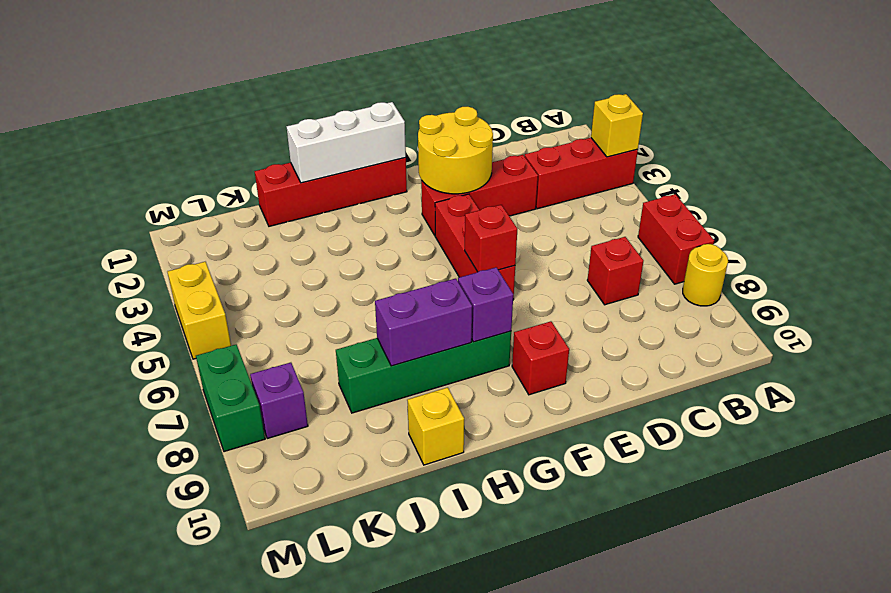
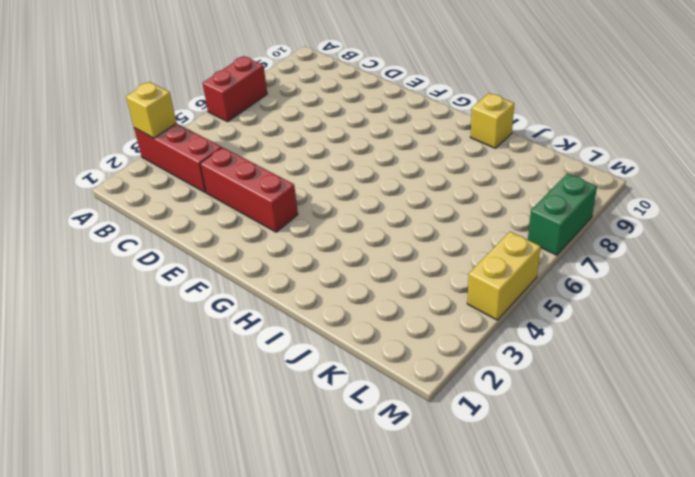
none -> yellow 1x1 round brick [683,244,728,306]
none -> red 1x1 brick [587,237,643,305]
none -> red 1x3 brick [435,194,515,300]

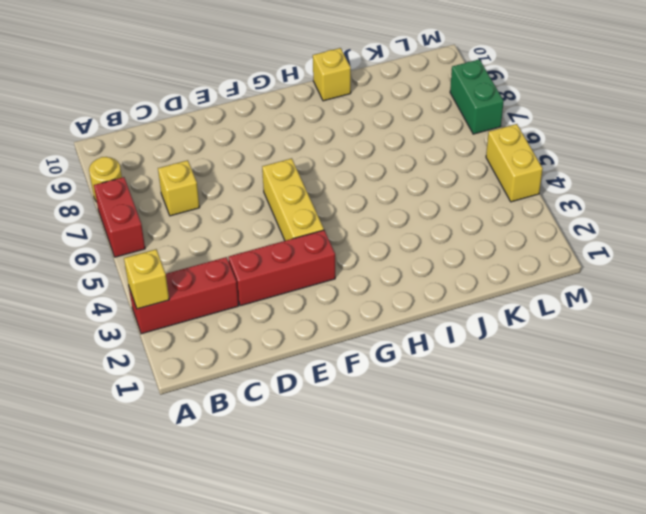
yellow 1x1 brick [158,160,200,216] -> red 1x1 brick [587,237,643,305]
yellow 1x3 brick [262,158,324,241] -> red 1x3 brick [435,194,515,300]
none -> red 1x1 brick [512,321,569,395]
none -> red 1x4 brick [255,158,407,226]
none -> green 1x4 brick [336,331,511,413]

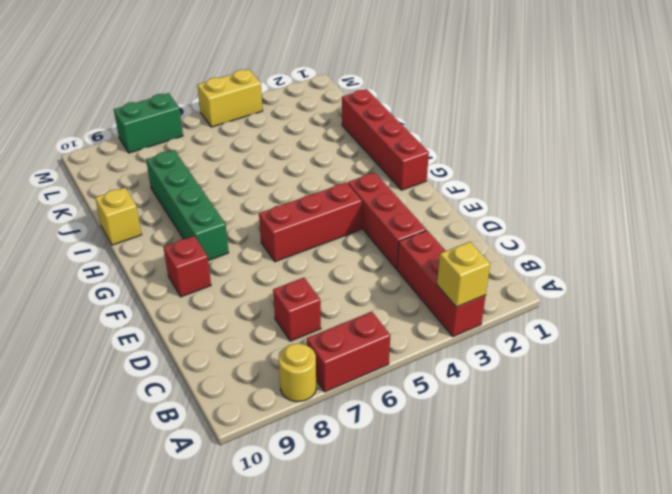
none -> purple 1x1 brick [250,363,308,438]
none -> yellow 2x2 round brick [418,106,493,194]
none -> red 1x1 brick [465,205,517,272]

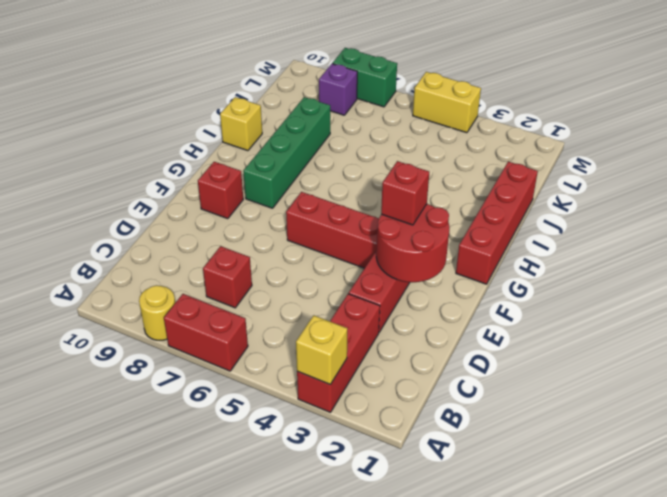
red 2x2 round brick [376,204,449,282] -> yellow 2x2 round brick [418,106,493,194]
red 1x1 brick [381,161,429,225] -> red 1x1 brick moved to [465,205,517,272]
none -> white 1x3 brick [287,102,406,183]
none -> purple 1x1 brick [458,267,513,342]
none -> purple 1x2 brick [375,279,472,366]

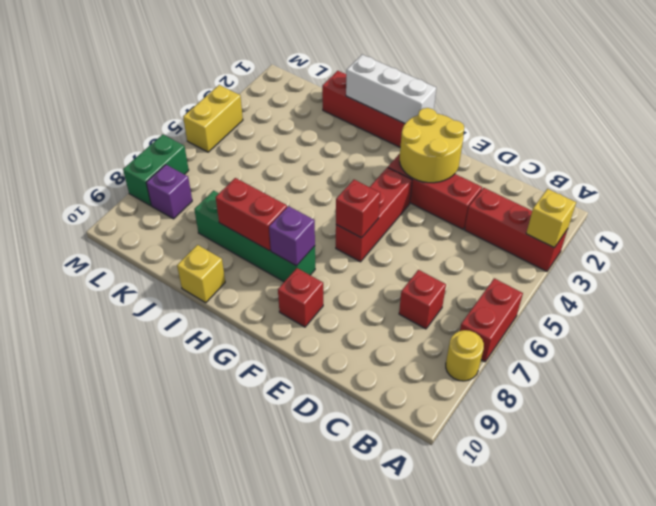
red 1x2 brick [216,178,287,251] -> purple 1x2 brick [375,279,472,366]

